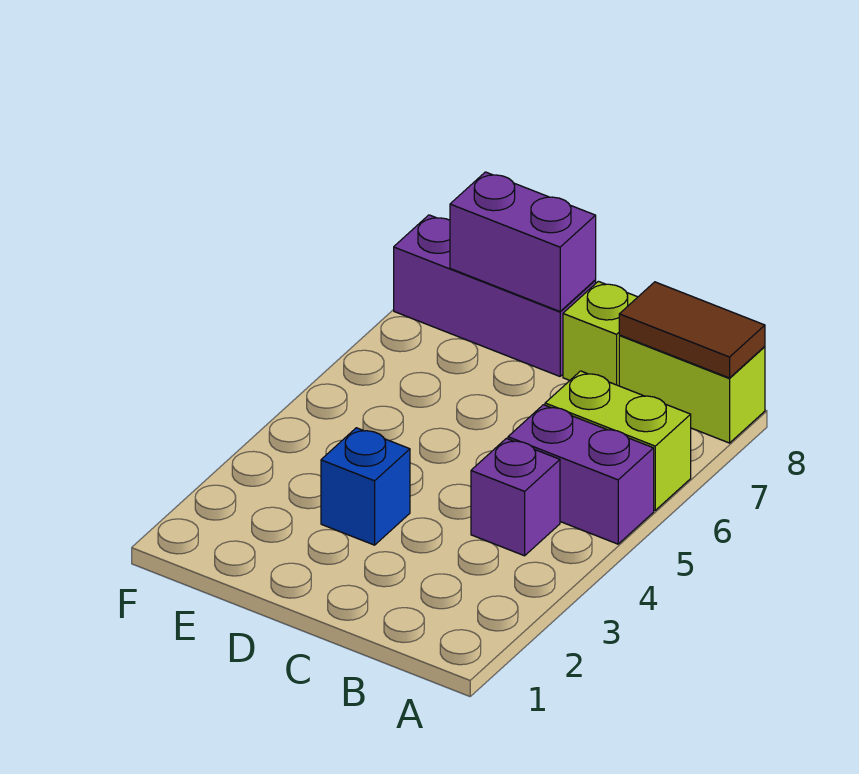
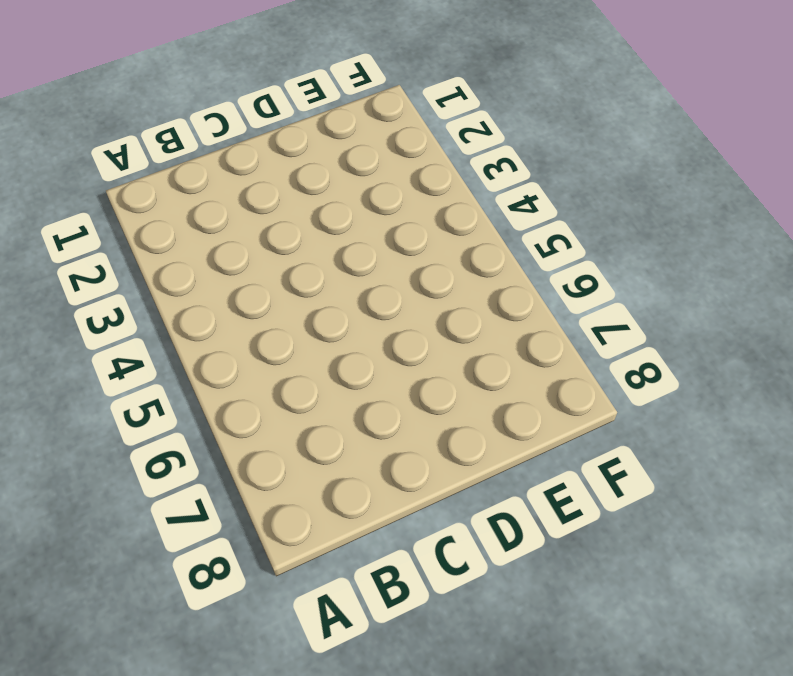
none -> purple 1x2 brick [508,405,654,544]
none -> lime 1x2 brick [545,371,691,510]

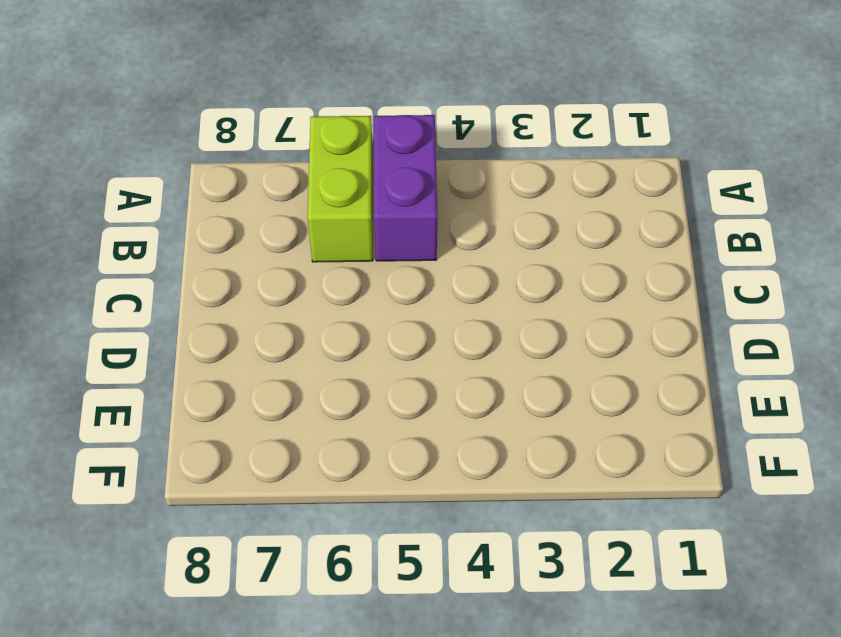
none -> lime 1x2 brick [619,335,765,443]
none -> purple 1x1 brick [471,438,560,556]

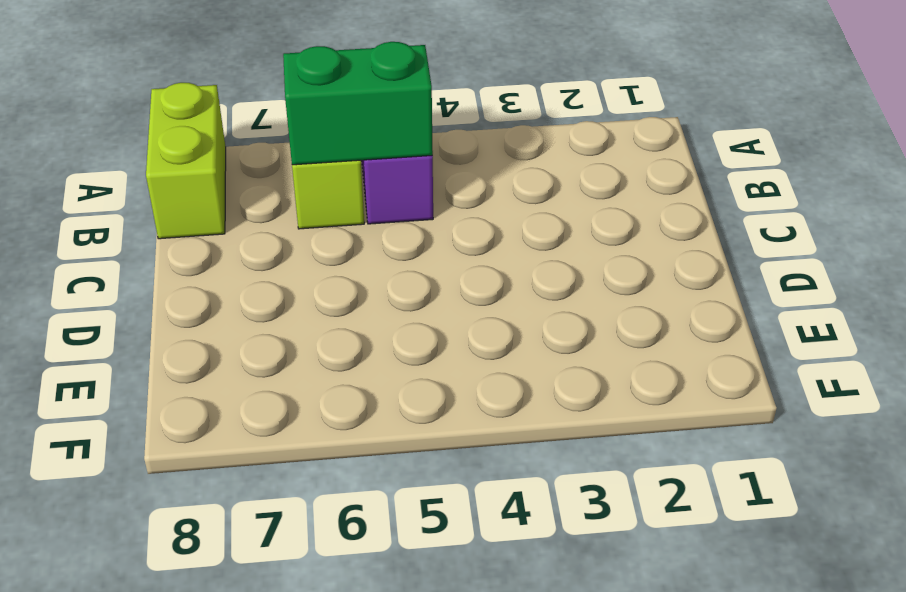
green 1x2 brick [283,42,433,165] -> none
none -> purple 1x1 brick [471,438,560,556]
none -> lime 1x1 brick [563,281,637,386]

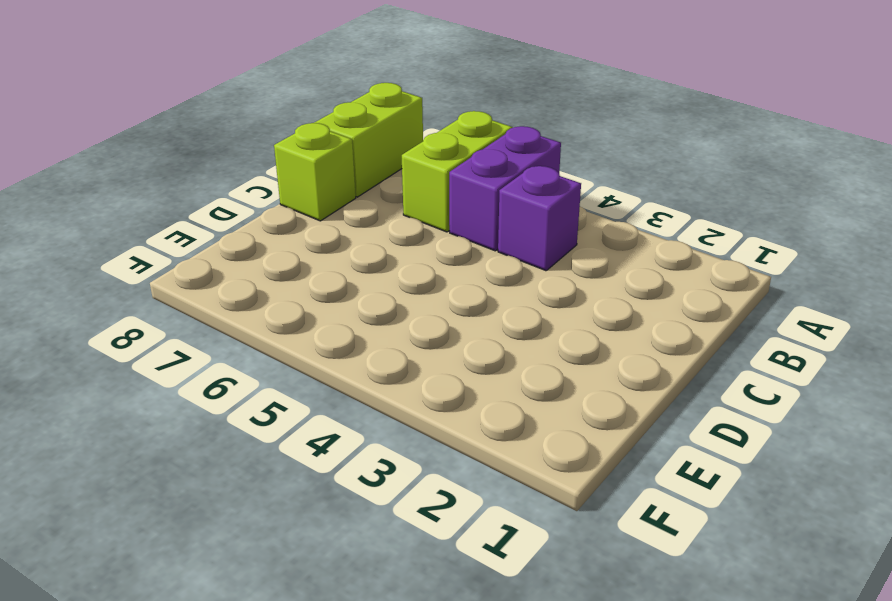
none -> blue 1x1 brick [321,428,410,545]
none -> purple 1x3 brick [394,215,596,376]

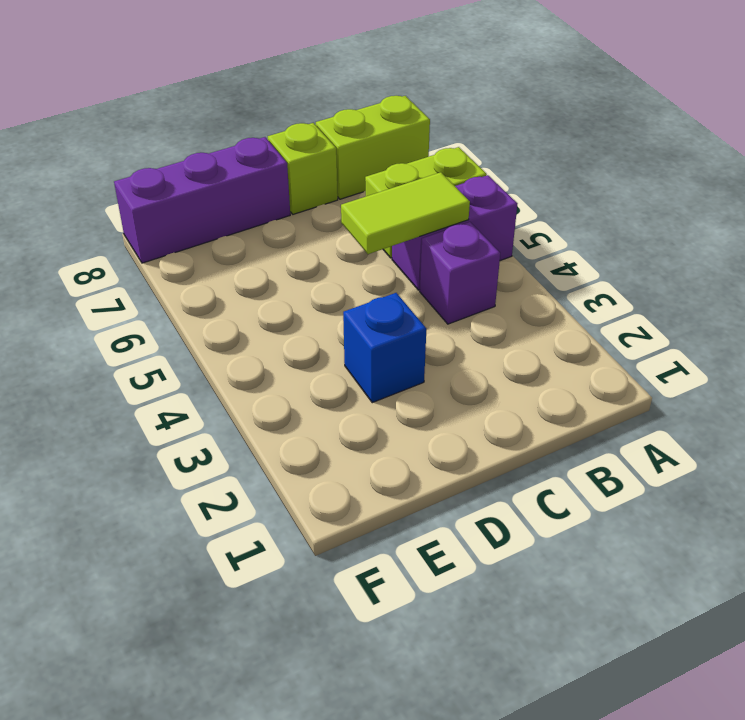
lime 1x2 tile [341,172,470,254] -> none
none -> brown 1x2 tile [619,282,765,378]
none -> purple 1x2 brick [450,172,596,311]

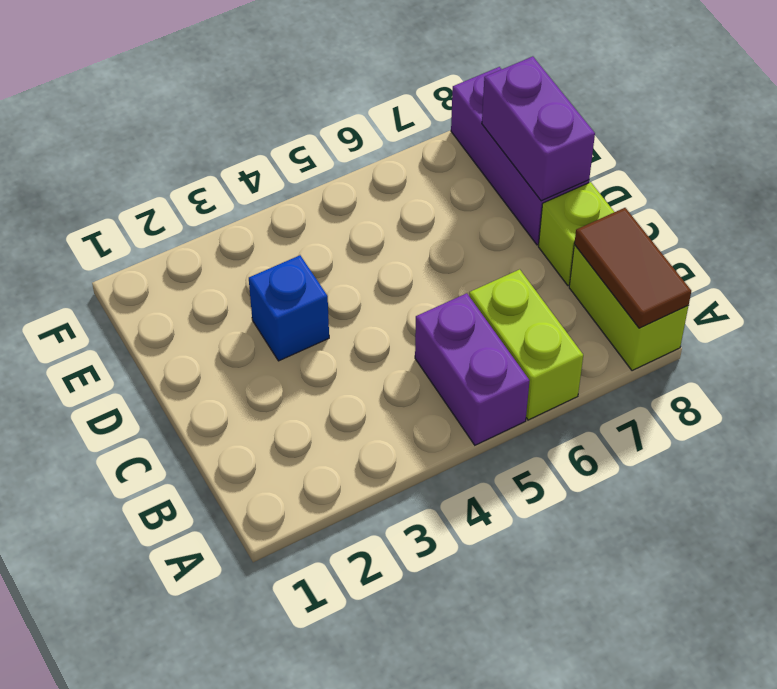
none -> purple 1x1 brick [471,438,560,556]

